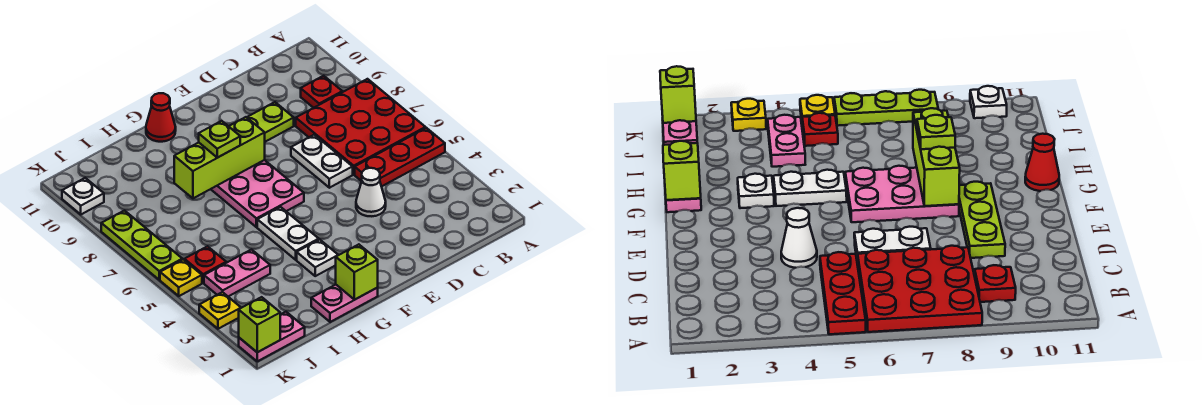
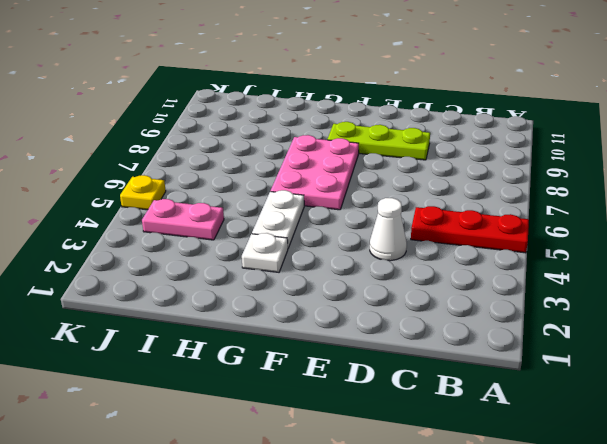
none -> red 3x3 plate [296,79,425,174]
none -> red 1x1 plate [301,76,342,108]
none -> white 1x2 plate [291,135,353,188]

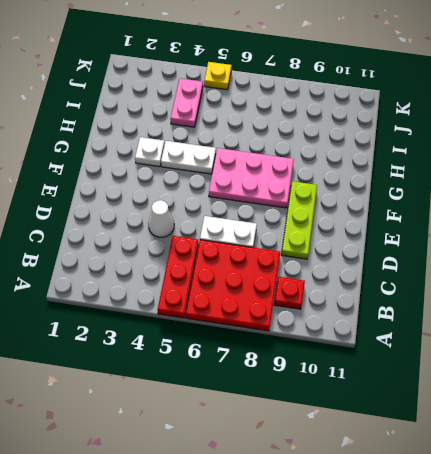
none -> pink 1x2 plate [311,285,378,322]
none -> red 1x1 cone [146,93,176,142]
none -> pink 1x2 plate [239,312,305,361]

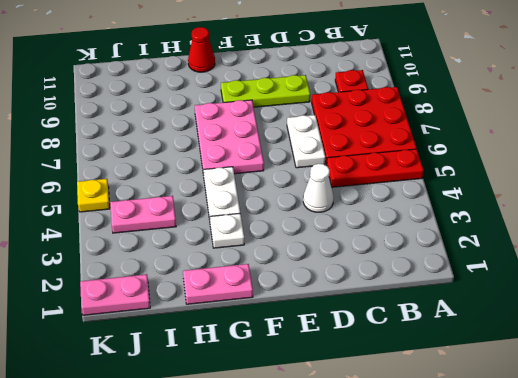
none -> red 1x1 plate [184,246,226,283]
none -> yellow 1x1 plate [199,292,241,329]
none -> lime 1x3 plate [101,211,182,280]

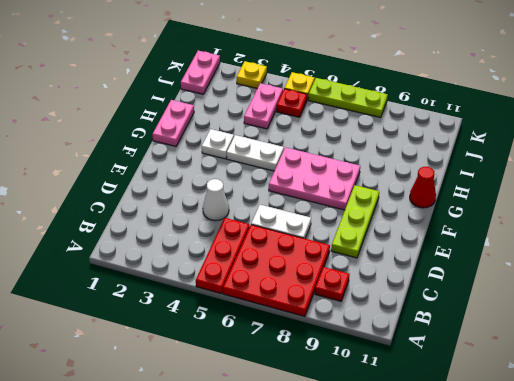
none -> white 1x1 plate [62,178,104,214]
none -> lime 1x3 brick [174,117,265,198]
none -> lime 1x1 brick [336,244,378,300]

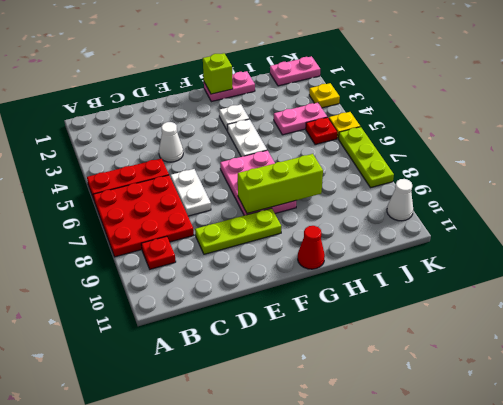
white 1x1 cone [387,179,413,221] -> white 1x1 plate [62,178,104,214]
none -> lime 1x1 brick [239,297,280,352]
none -> lime 1x1 plate [199,121,240,158]

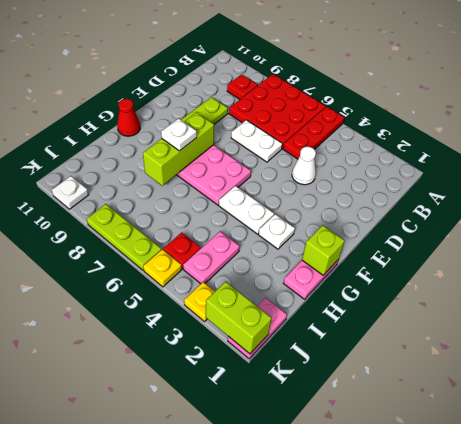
white 1x1 plate [161,118,197,151] -> lime 1x1 plate [199,121,240,158]
lime 1x2 brick [206,281,272,354] -> lime 1x1 brick [239,297,280,352]

